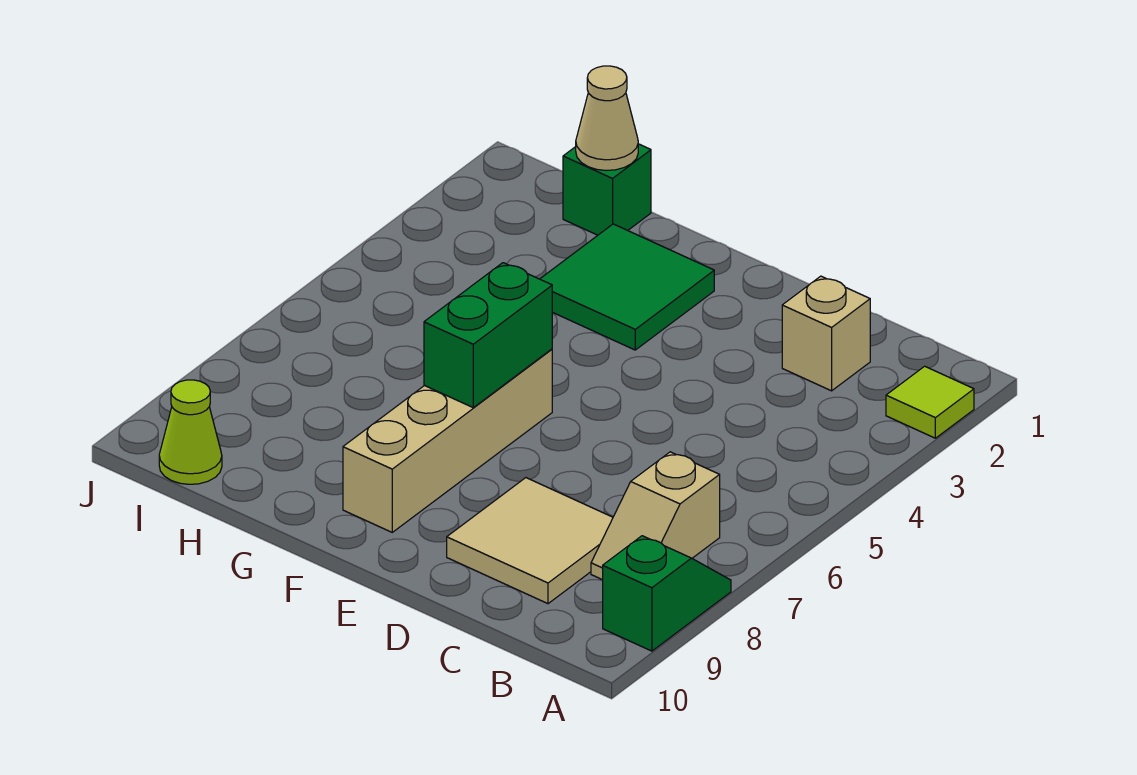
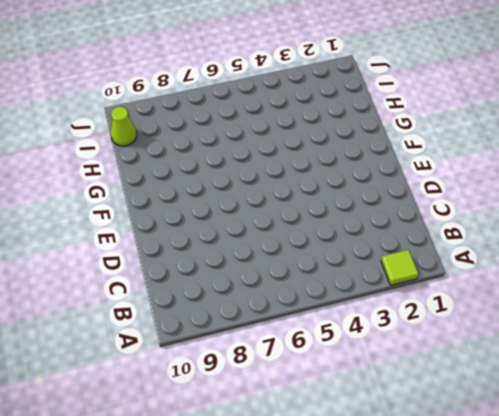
none -> green 1x2 slope [603,536,731,651]
none -> tan 1x2 slope [591,452,720,580]

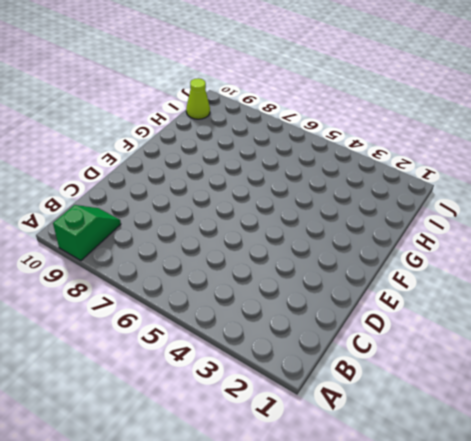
green 1x2 slope [53,205,121,261] -> green 1x2 slope turned to [603,536,731,651]
none -> lime 1x1 tile [886,366,974,438]
none -> tan 1x2 slope [591,452,720,580]

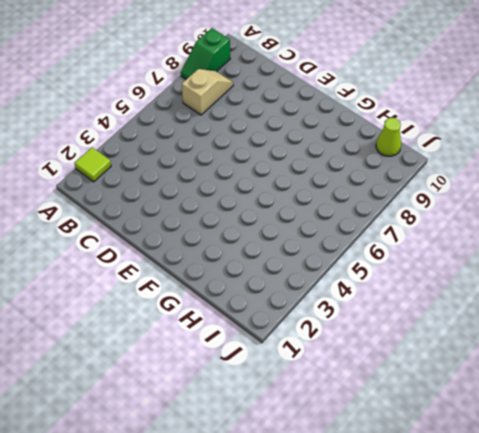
none -> tan 1x1 brick [782,276,870,391]
none -> tan 2x2 tile [447,478,613,604]

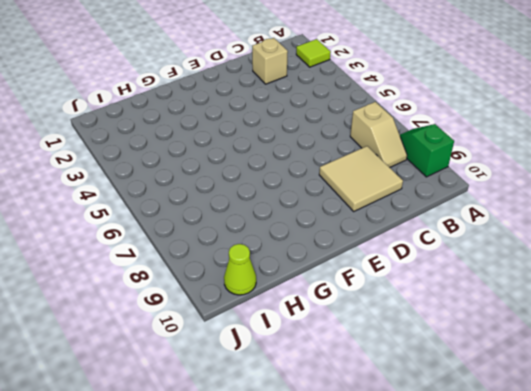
none -> green 2x2 tile [540,224,714,350]
none -> tan 1x4 brick [343,349,552,532]

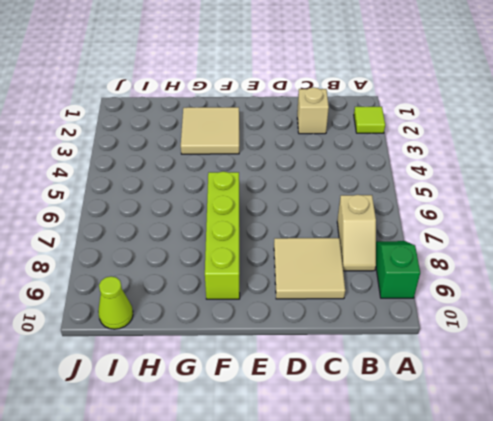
tan 2x2 tile [181,107,239,154] -> green 2x2 tile [540,224,714,350]
lime 1x4 brick [205,171,240,299] -> tan 1x4 brick [343,349,552,532]
none -> green 1x1 brick [563,144,651,235]
none -> green 1x2 brick [424,263,552,407]

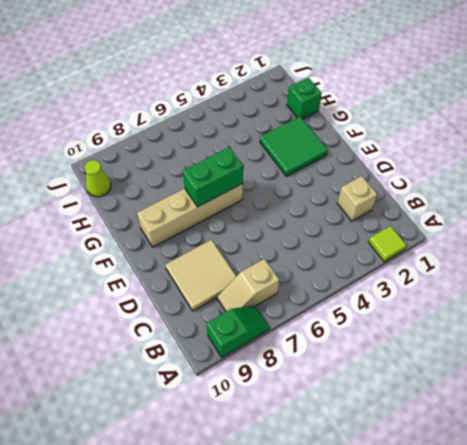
none -> tan 1x1 cone [576,66,638,170]

